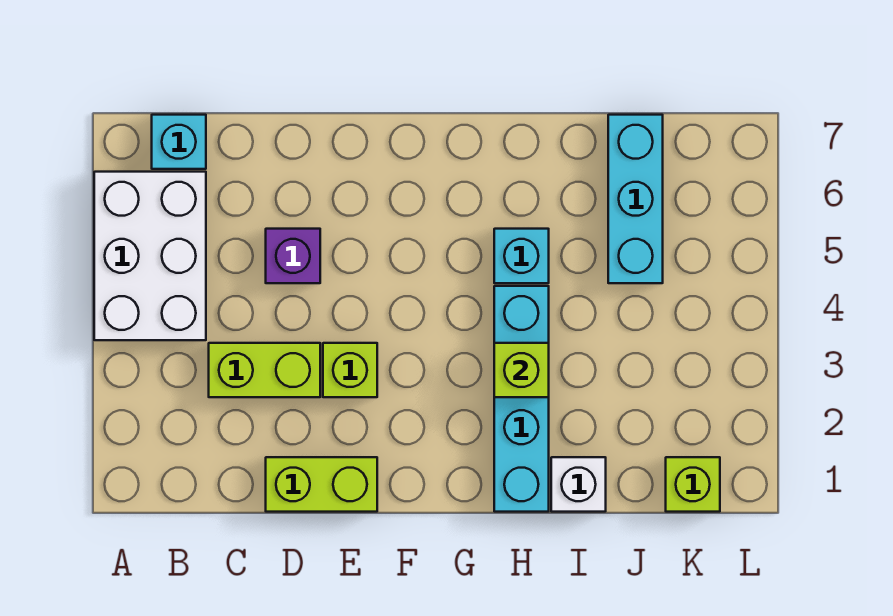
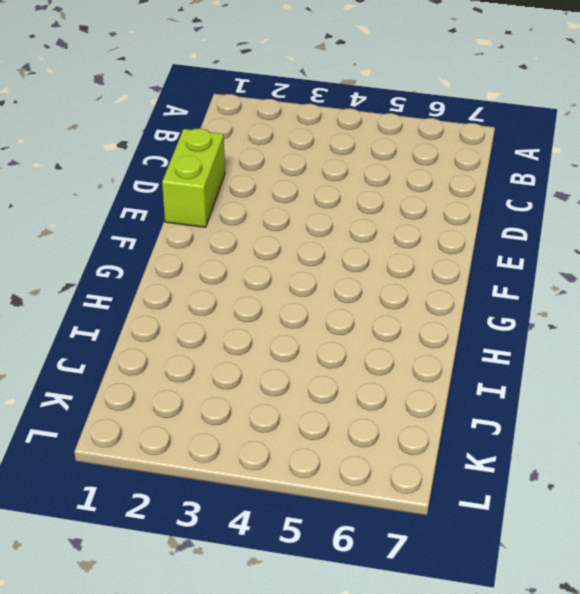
none -> white 2x3 brick [94,172,206,340]
none -> cyan 1x1 brick [152,115,206,169]
none -> lime 1x2 brick [209,343,320,397]

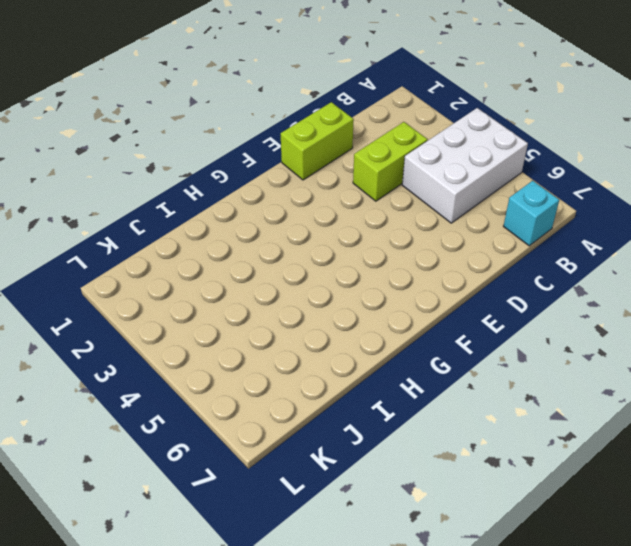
white 2x3 brick [402,108,528,223] -> white 2x3 brick turned to [94,172,206,340]
none -> purple 1x1 brick [266,229,320,283]
none -> lime 1x1 brick [323,343,377,397]
none -> cyan 1x4 brick [494,286,549,512]

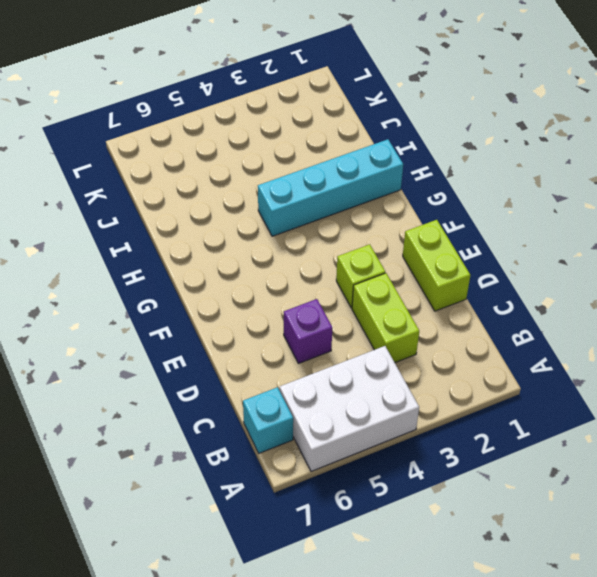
none -> cyan 1x1 brick [494,229,549,283]
none -> white 1x1 brick [551,457,606,512]
none -> cyan 1x3 brick [608,115,663,283]

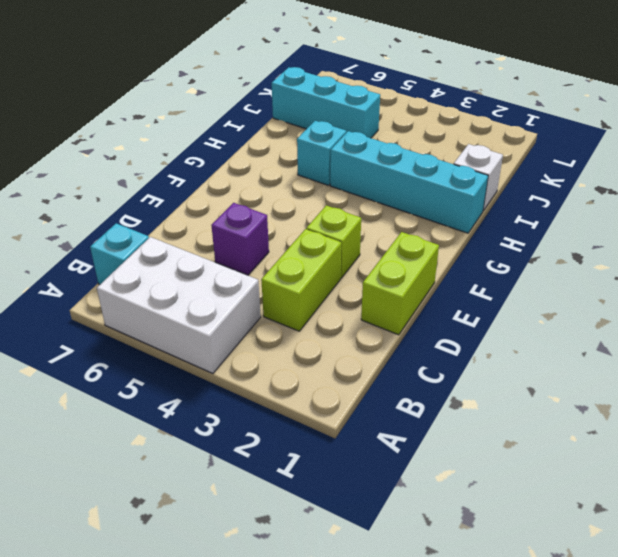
none -> lime 1x1 brick [666,457,720,512]
none -> lime 1x1 brick [494,343,549,397]

